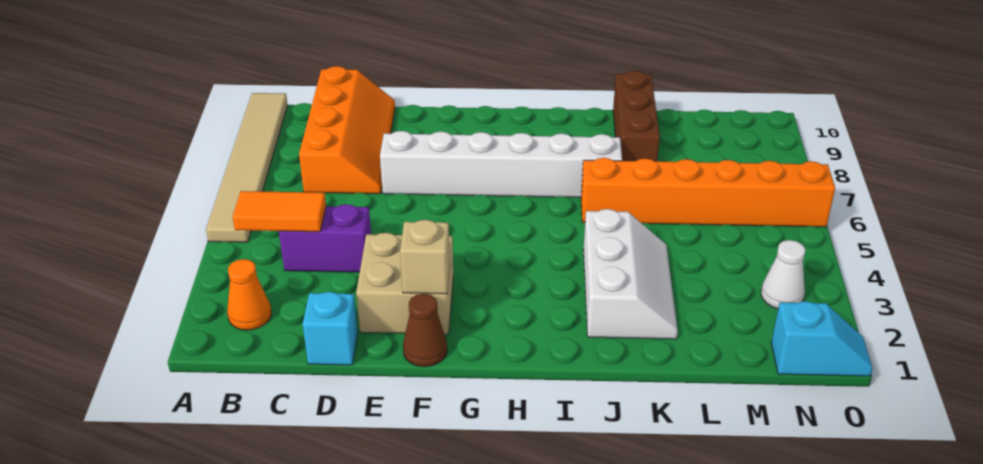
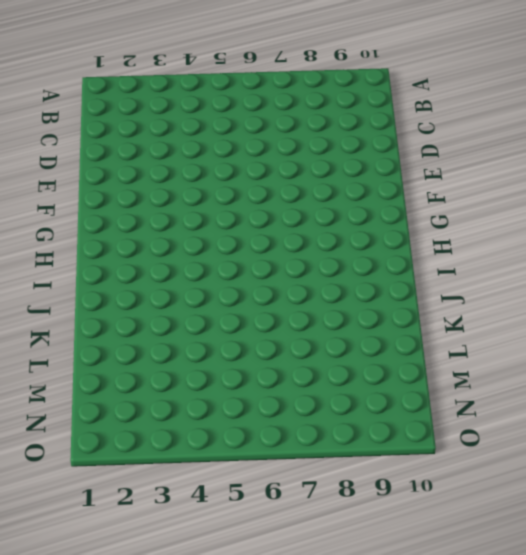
none -> tan 1x6 tile [206,93,288,242]
none -> orange 1x1 cone [227,259,271,330]
none -> purple 1x2 brick [279,204,371,272]

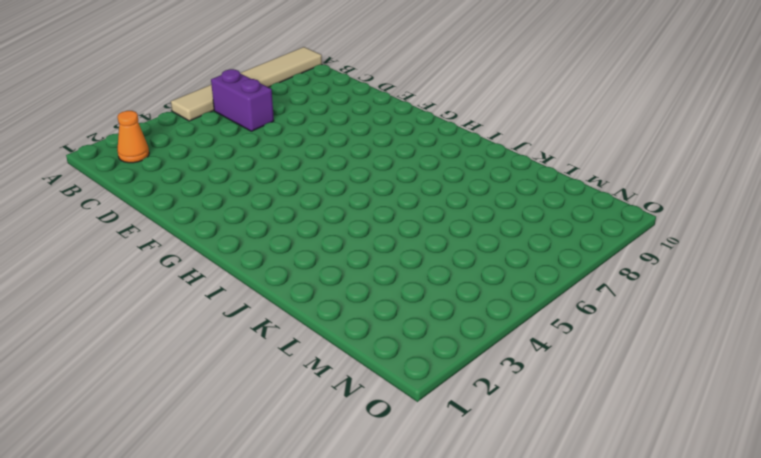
purple 1x2 brick [211,69,274,131] -> purple 1x2 brick moved to [279,204,371,272]
none -> orange 2x4 slope [299,66,395,194]
none -> cyan 1x1 brick [303,292,358,365]
none -> tan 2x2 brick [356,233,453,334]

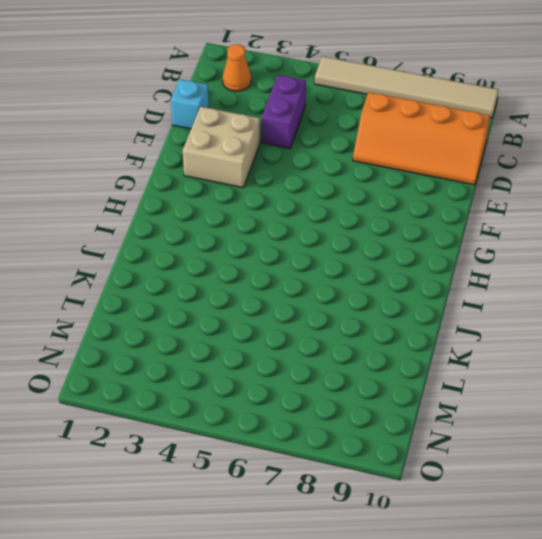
none -> white 1x6 brick [380,131,622,197]
none -> brown 1x1 cone [403,294,447,367]
none -> white 2x3 slope [583,209,678,339]

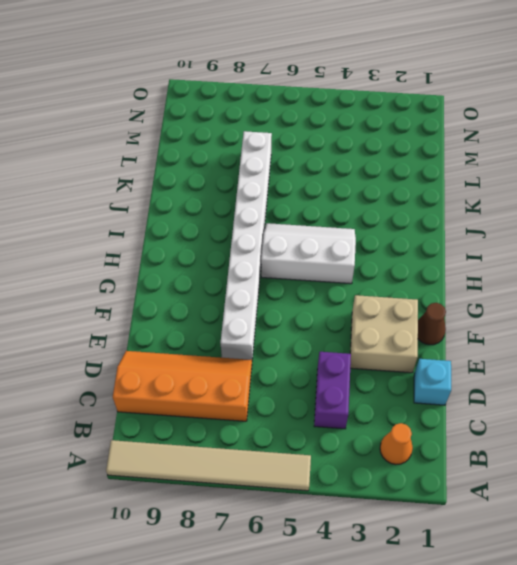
white 1x8 brick [221,131,272,360] -> white 1x6 brick [380,131,622,197]
white 2x3 slope [261,223,356,284] -> white 2x3 slope moved to [583,209,678,339]
none -> orange 1x6 brick [581,158,835,227]
none -> brown 1x3 brick [613,71,660,161]
none -> cyan 1x2 slope [771,301,873,376]

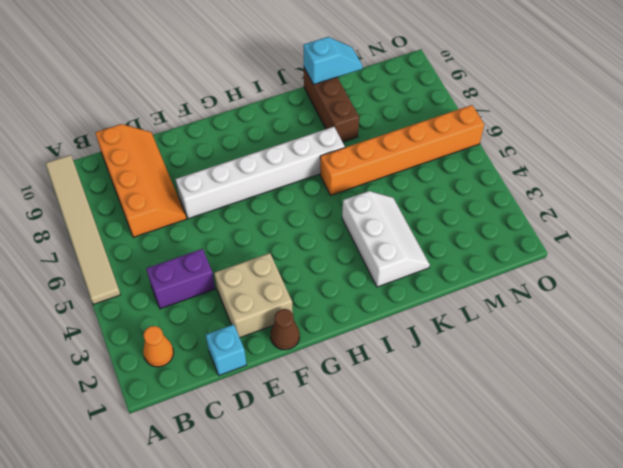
cyan 1x2 slope [303,37,362,84] -> cyan 1x2 slope moved to [771,301,873,376]
none -> white 1x1 cone [761,240,806,309]
none -> orange 1x2 tile [233,191,326,232]
none -> tan 1x1 brick [400,220,450,294]

